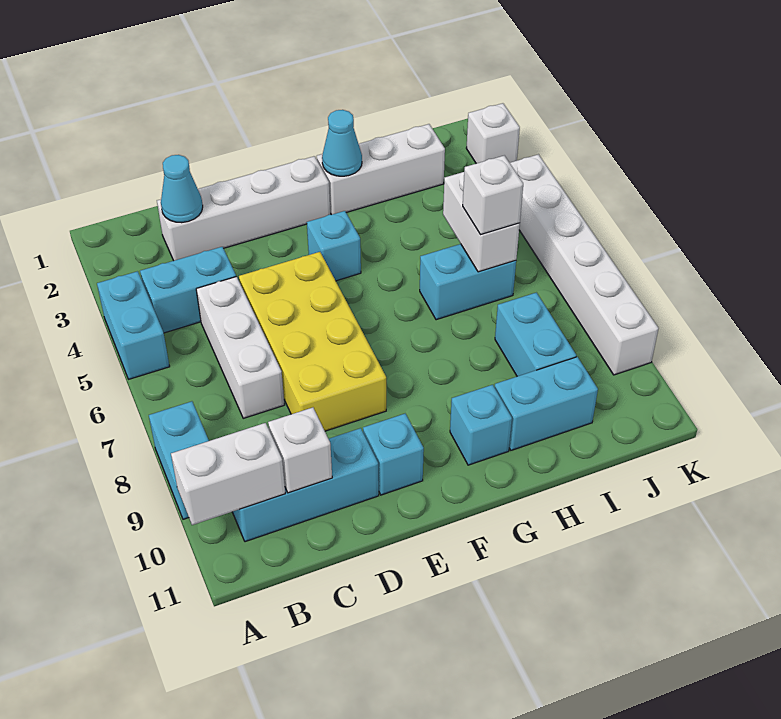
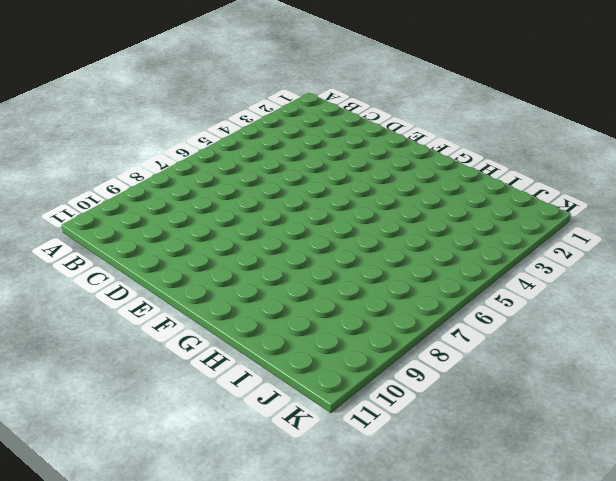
none -> cyan 1x2 brick [97,271,170,379]
none -> cyan 1x2 brick [149,401,209,519]
none -> cyan 1x2 brick [140,247,236,333]

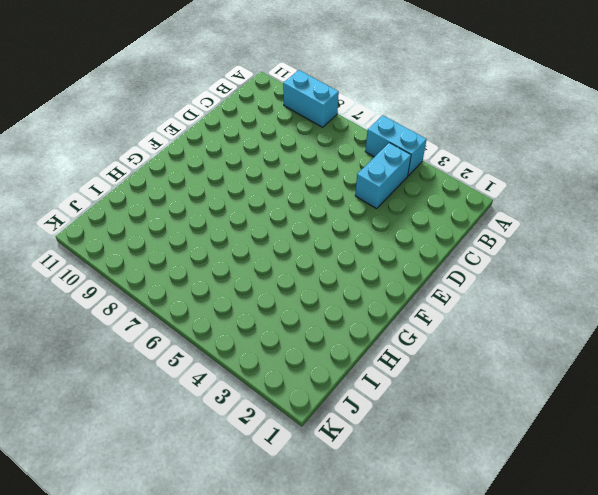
none -> cyan 1x3 brick [233,428,379,542]
none -> white 1x4 brick [157,156,330,261]
none -> white 1x3 brick [196,277,284,418]

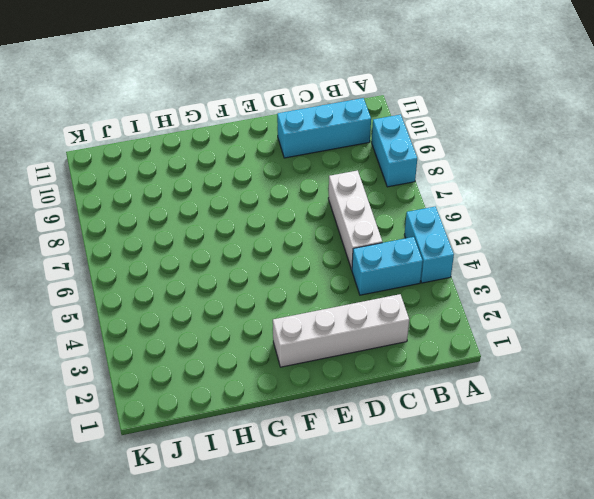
none -> yellow 2x4 brick [239,252,386,431]
none -> cyan 1x1 brick [363,414,424,495]
none -> cyan 1x1 brick [307,211,361,281]

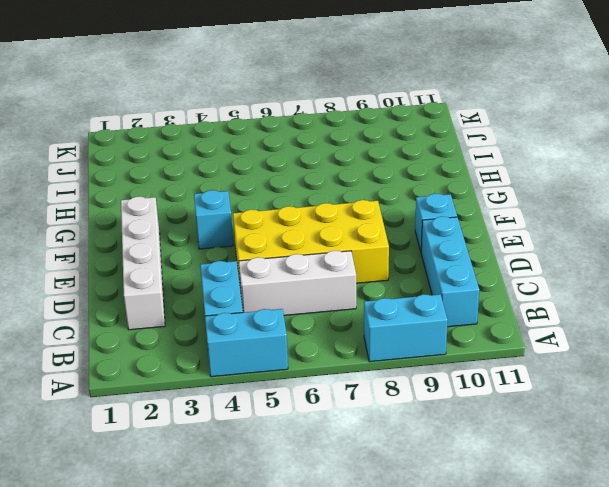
none -> white 1x3 brick [317,124,445,215]
none -> cyan 1x1 brick [450,385,512,465]
none -> cyan 1x2 brick [420,244,516,320]

